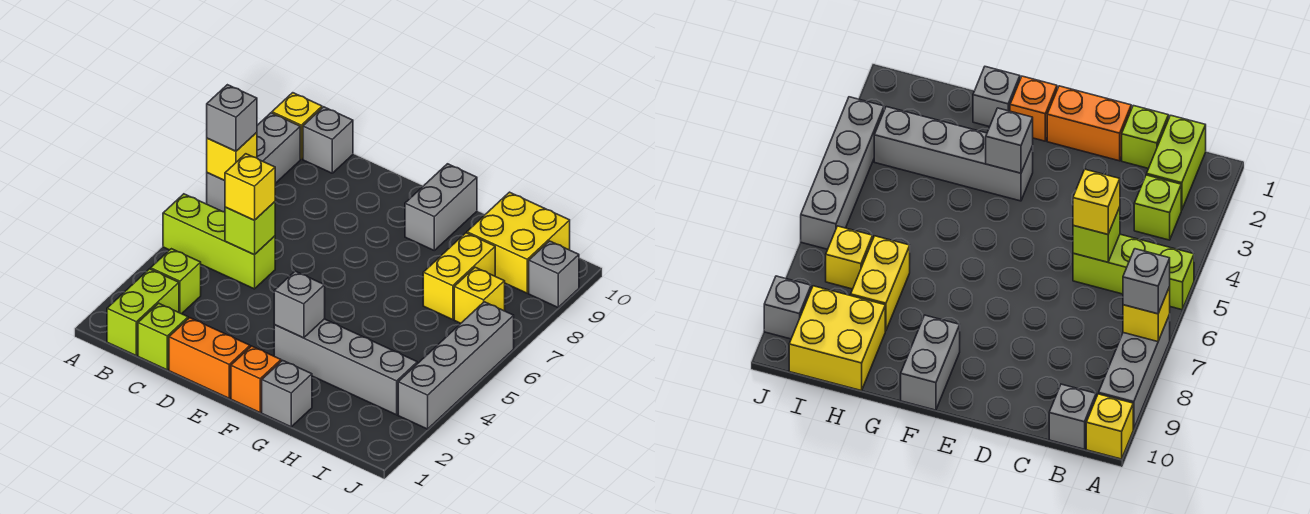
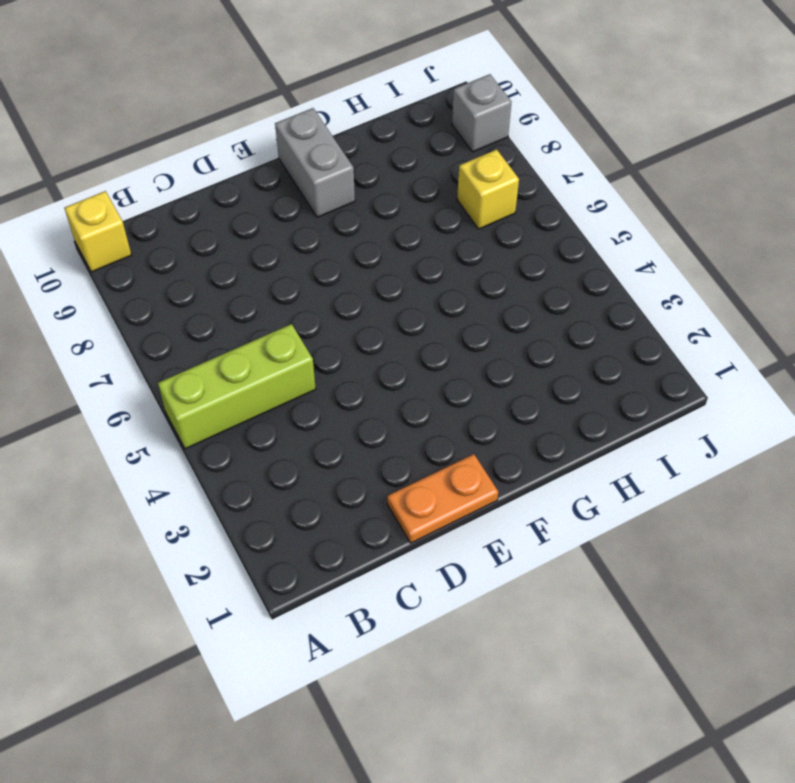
orange 1x2 plate [387,454,498,543] -> orange 1x2 brick [169,318,250,398]
none -> grey 1x3 brick [207,113,300,212]
none -> lime 1x2 brick [107,269,179,356]
none -> lime 1x1 brick [151,249,201,314]

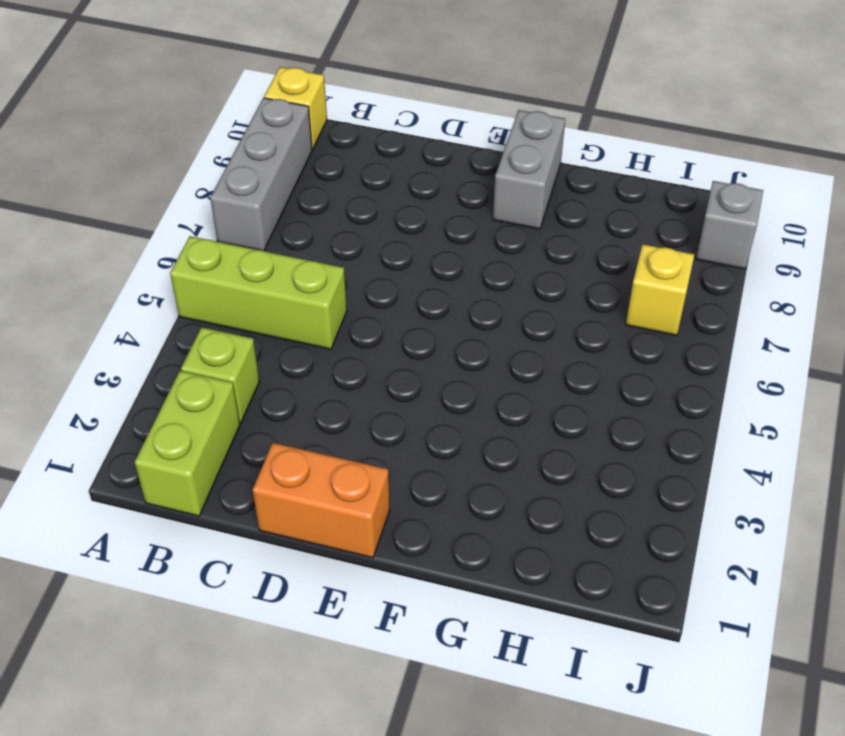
none -> grey 1x1 brick [303,107,353,173]
none -> lime 1x1 brick [138,303,188,370]
none -> orange 1x1 brick [231,346,281,412]

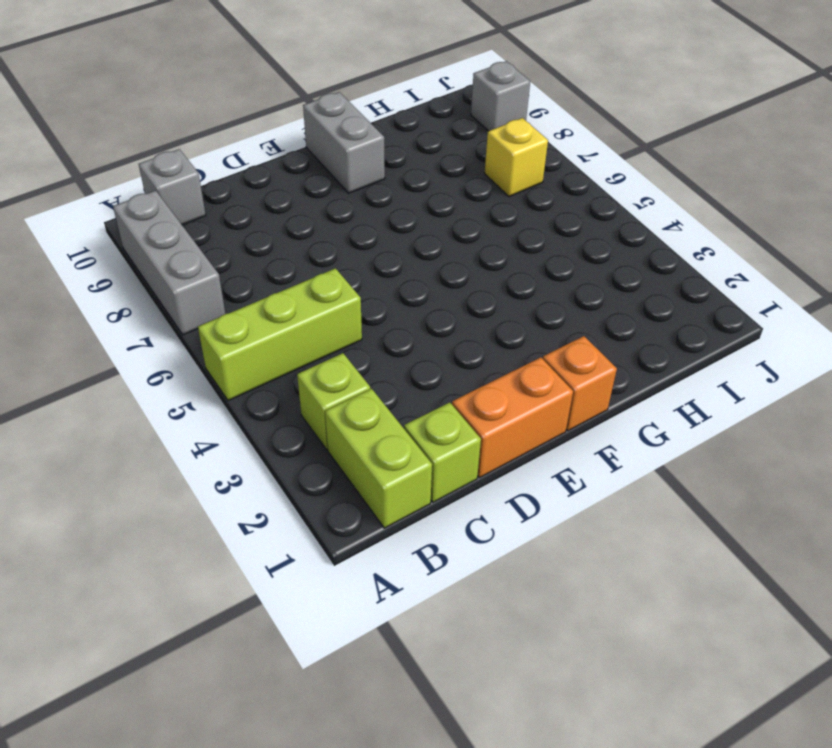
none -> yellow 1x1 brick [272,93,322,159]
none -> grey 1x4 brick [274,319,417,415]
none -> grey 1x1 brick [262,360,312,427]

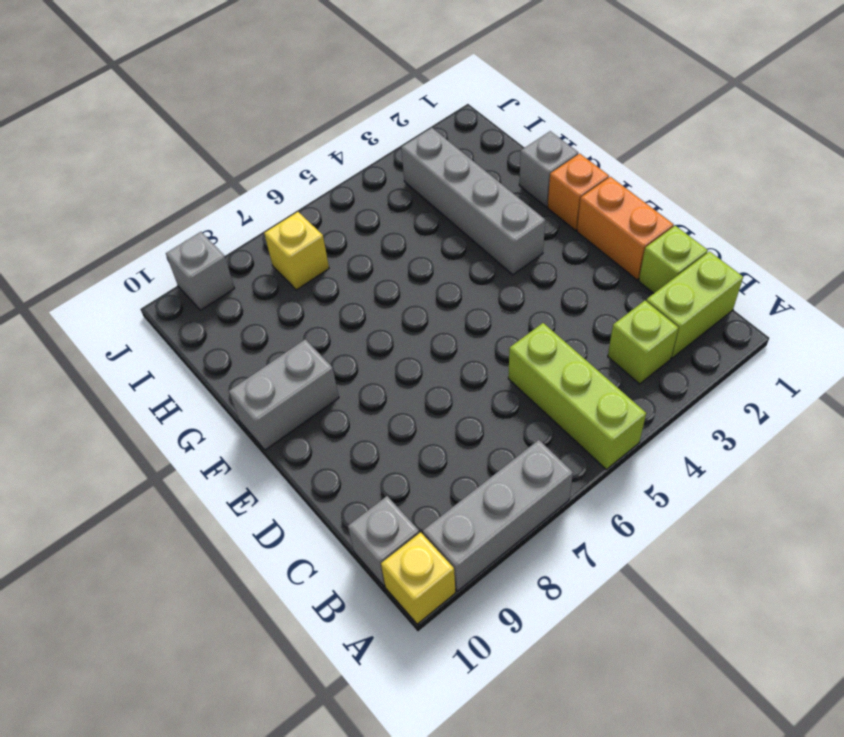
none -> yellow 1x2 brick [423,233,495,320]
none -> yellow 2x2 brick [467,192,570,293]
none -> grey 1x4 brick [398,302,514,429]

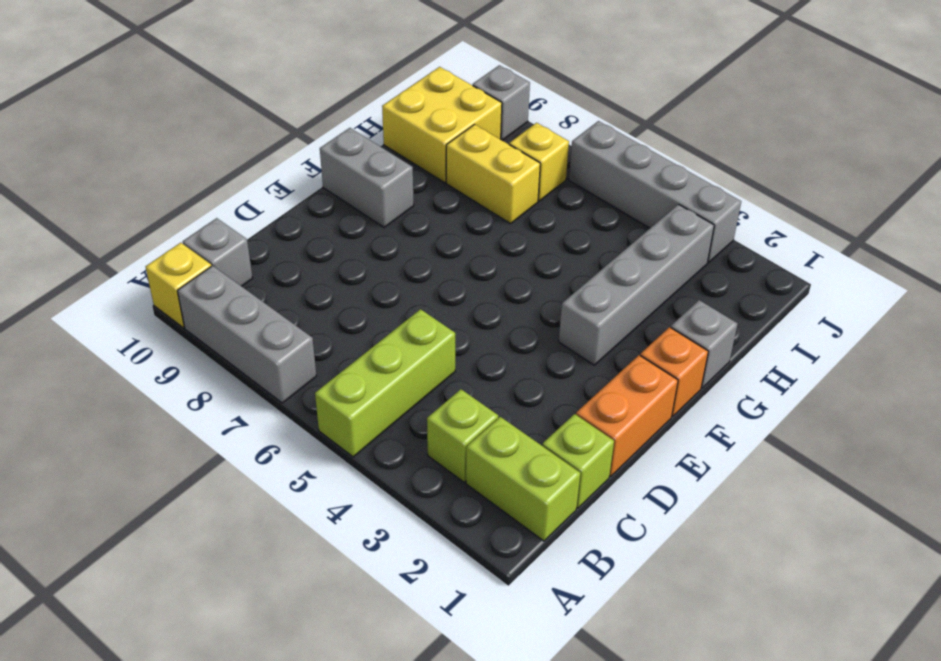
none -> yellow 1x1 brick [207,132,257,181]
none -> lime 1x1 brick [225,202,275,255]
none -> grey 1x1 brick [274,271,325,338]

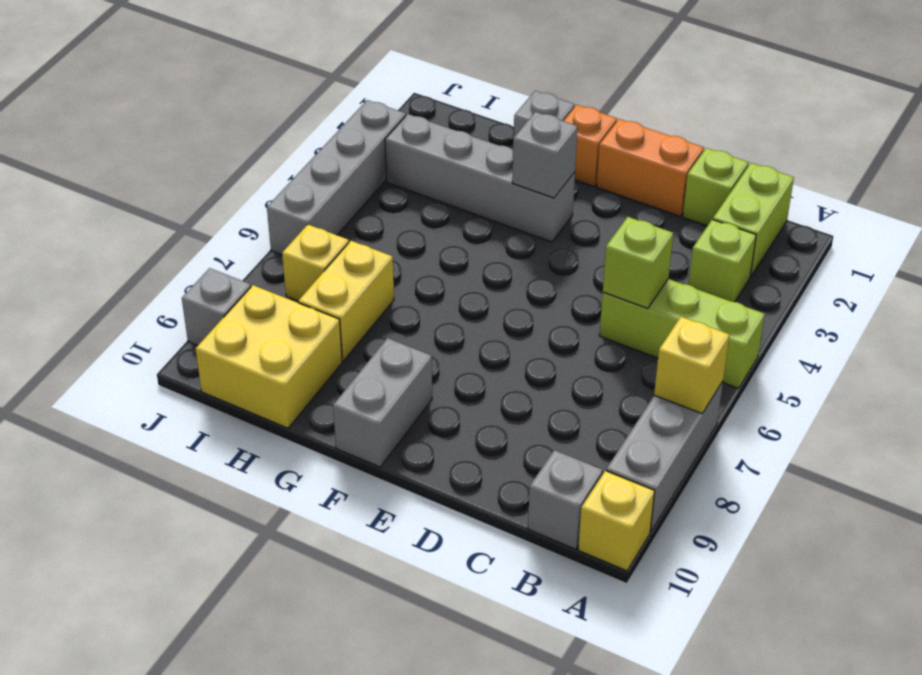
none -> grey 1x1 brick [207,85,257,151]
none -> yellow 1x1 brick [225,154,275,220]

